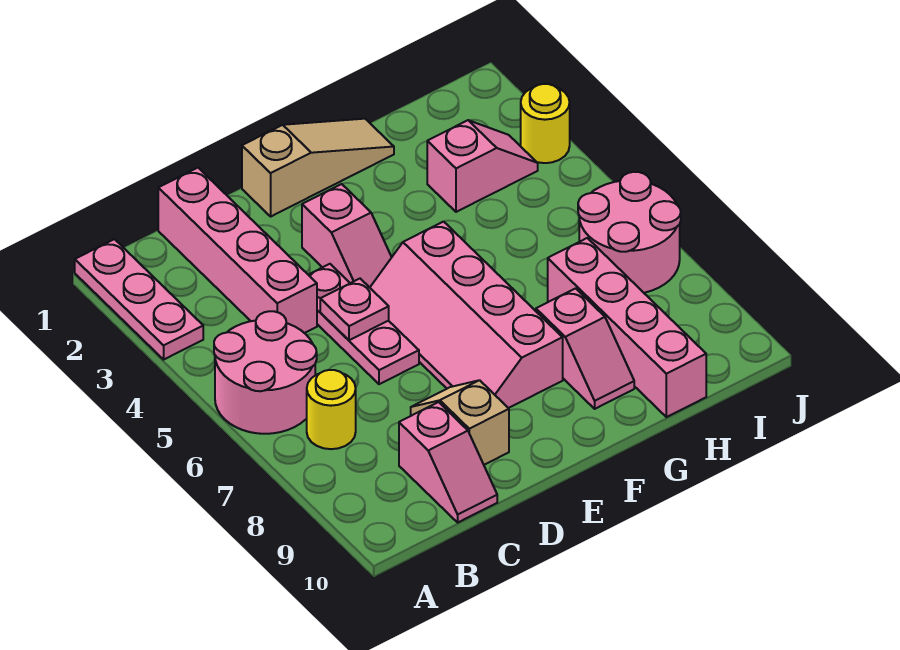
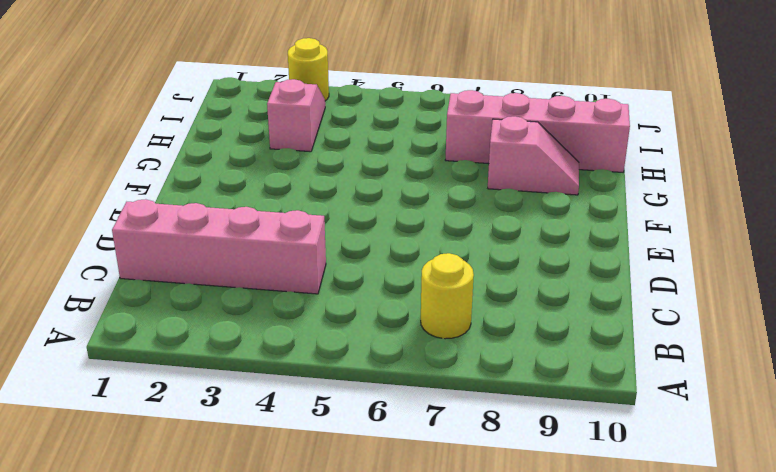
none -> pink 1x3 plate [75,239,203,359]
none -> pink 2x2 round brick [214,311,317,434]
none -> pink 1x2 slope [399,402,497,522]

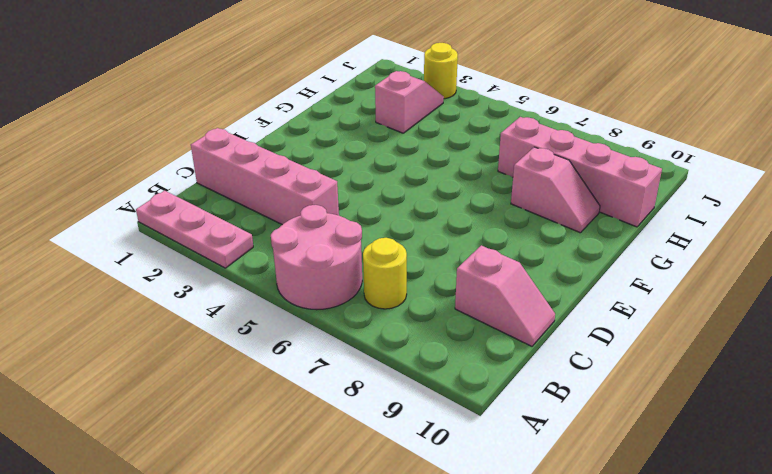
none -> pink 1x3 plate [309,264,419,384]
none -> tan 1x2 slope [411,380,509,465]
none -> tan 1x3 slope [242,119,394,216]

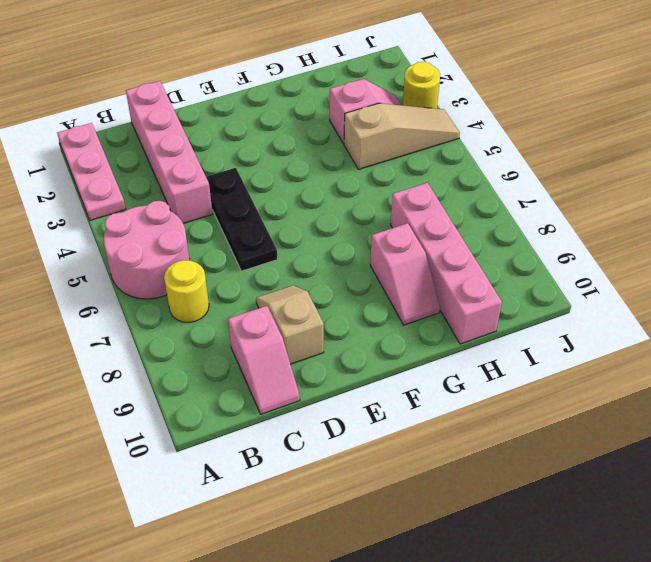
black 1x3 plate [206,168,277,271] -> pink 1x3 plate [309,264,419,384]
tan 1x3 slope [344,103,460,169] -> tan 1x3 slope moved to [242,119,394,216]
none -> pink 1x2 slope [302,184,392,287]
none -> pink 2x4 slope [370,222,563,408]
none -> pink 2x2 round brick [578,172,681,293]

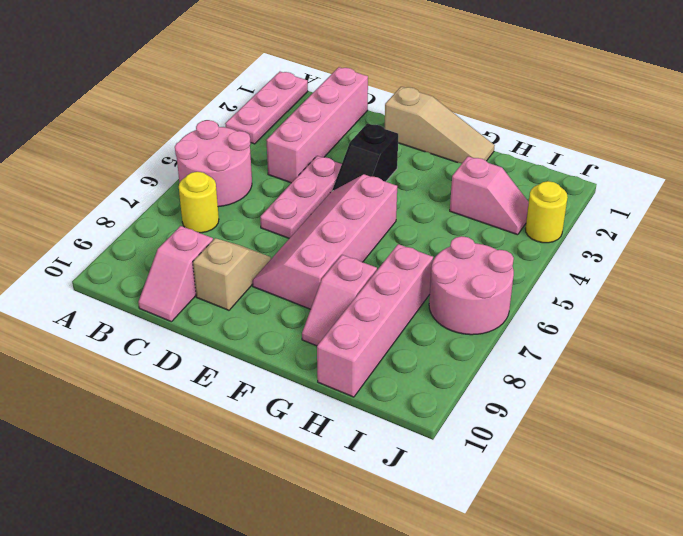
black 1x2 slope [332,123,398,191] -> pink 1x2 slope [302,184,392,287]
none -> pink 1x1 plate [320,279,389,340]

